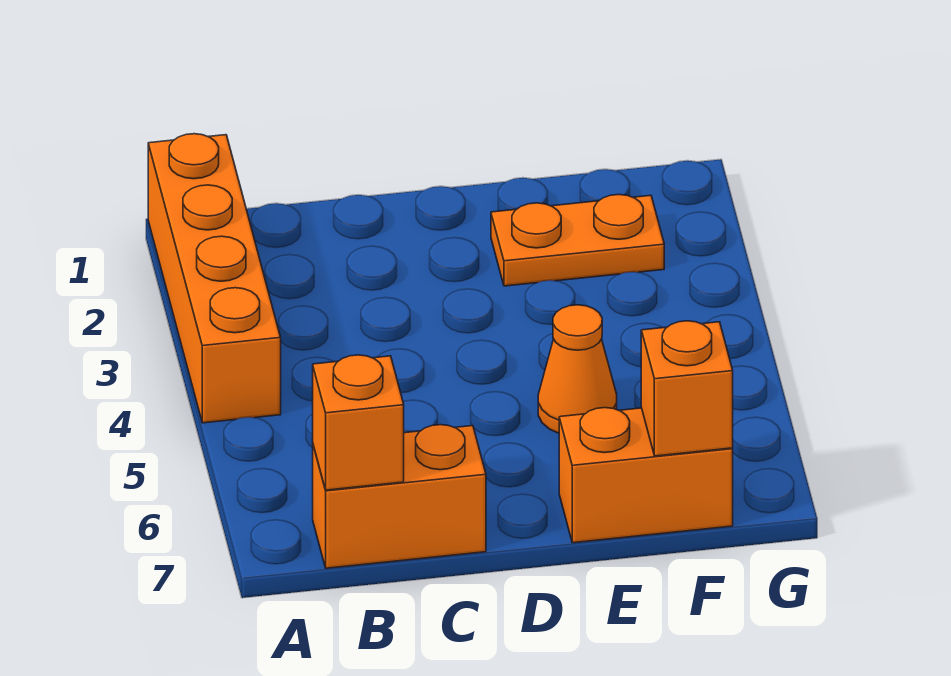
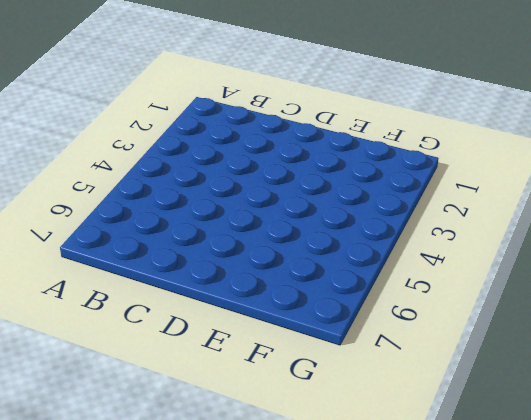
none -> orange 1x4 brick [148,134,281,423]
none -> orange 1x2 brick [313,425,486,568]

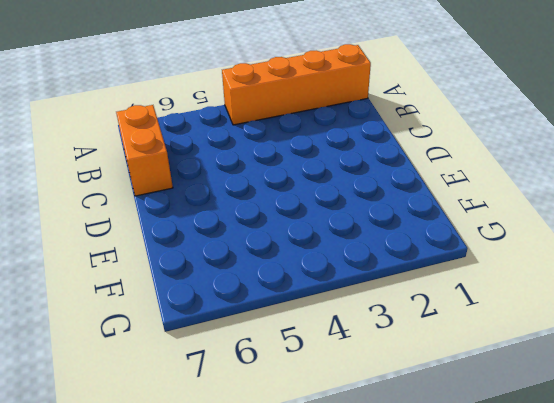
none -> orange 1x2 plate [491,195,664,286]
none -> orange 1x1 cone [538,305,617,433]

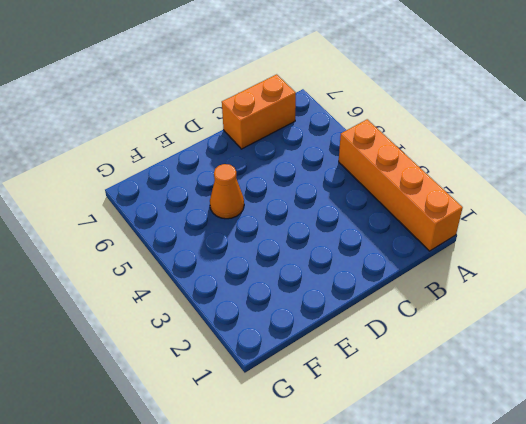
none -> orange 1x2 plate [491,195,664,286]
none -> orange 1x2 brick [559,408,733,543]

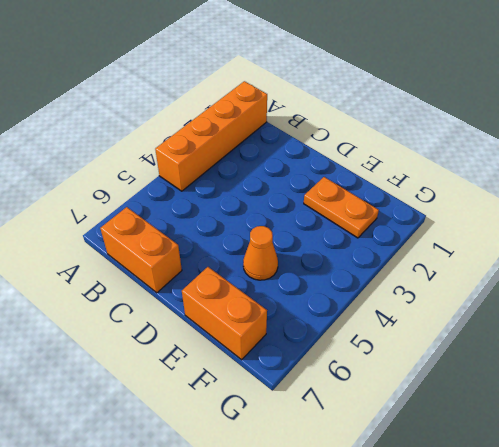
none -> orange 1x1 brick [313,355,404,490]
none -> orange 1x1 brick [641,321,733,456]

